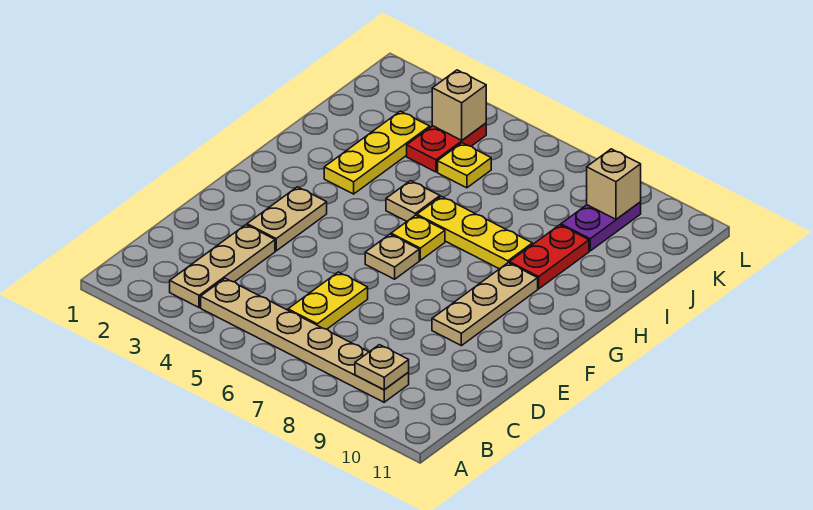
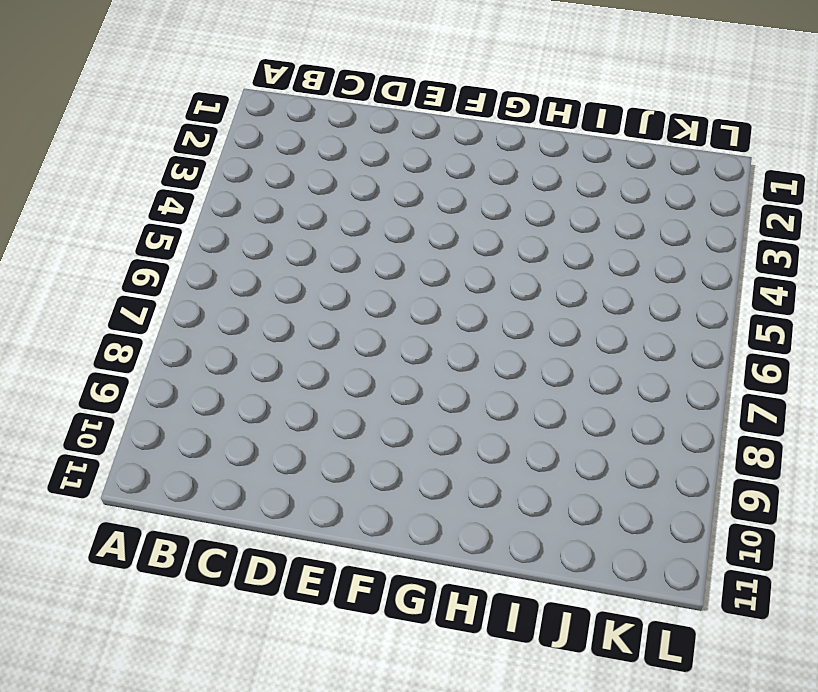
none -> tan 1x3 plate [170,225,275,308]
none -> tan 1x6 plate [201,278,409,402]
none -> yellow 1x2 plate [288,272,368,329]

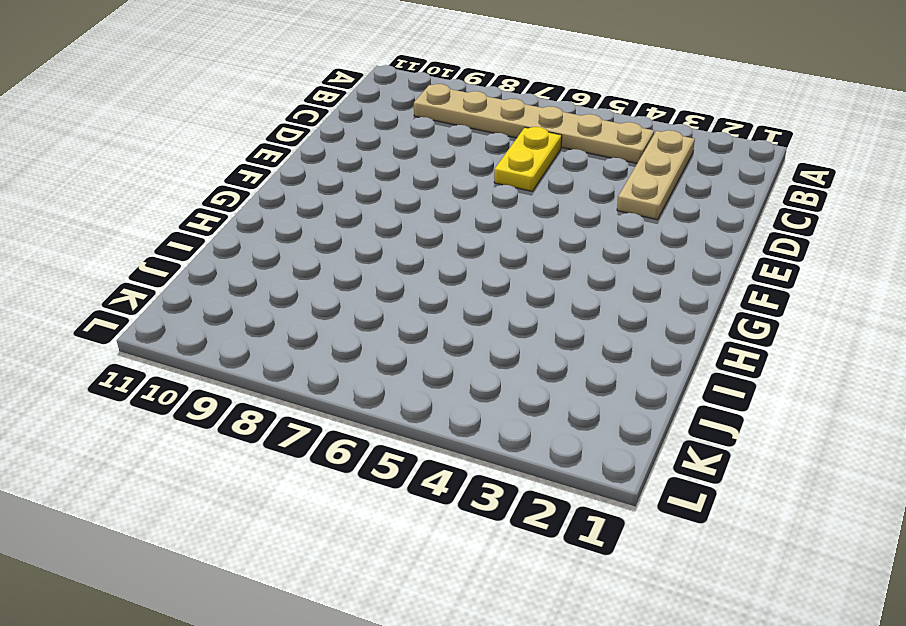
none -> tan 1x2 plate [247,187,327,251]
none -> tan 1x3 plate [432,263,538,346]
none -> tan 1x1 plate [365,234,419,279]

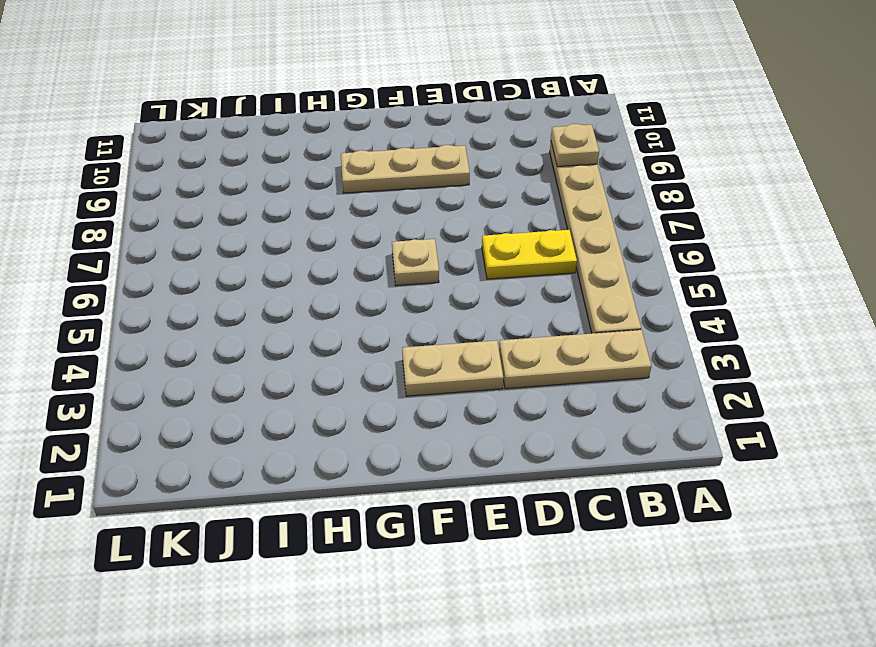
none -> yellow 1x1 plate [391,215,445,260]
none -> yellow 1x3 plate [324,111,430,194]
none -> tan 1x1 plate [386,181,440,221]

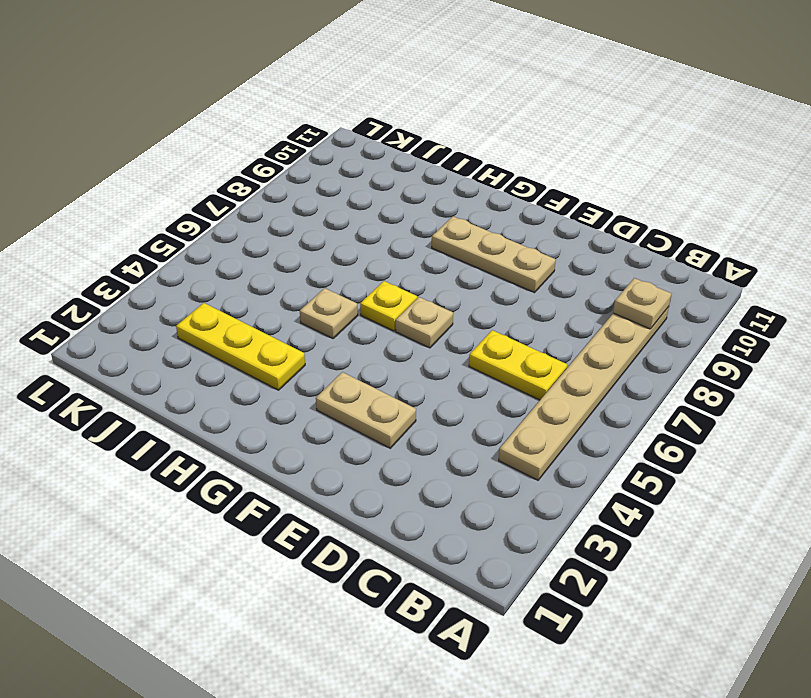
none -> tan 1x3 plate [170,225,275,308]
none -> yellow 1x3 plate [417,196,532,269]
none -> red 1x2 plate [509,225,589,289]

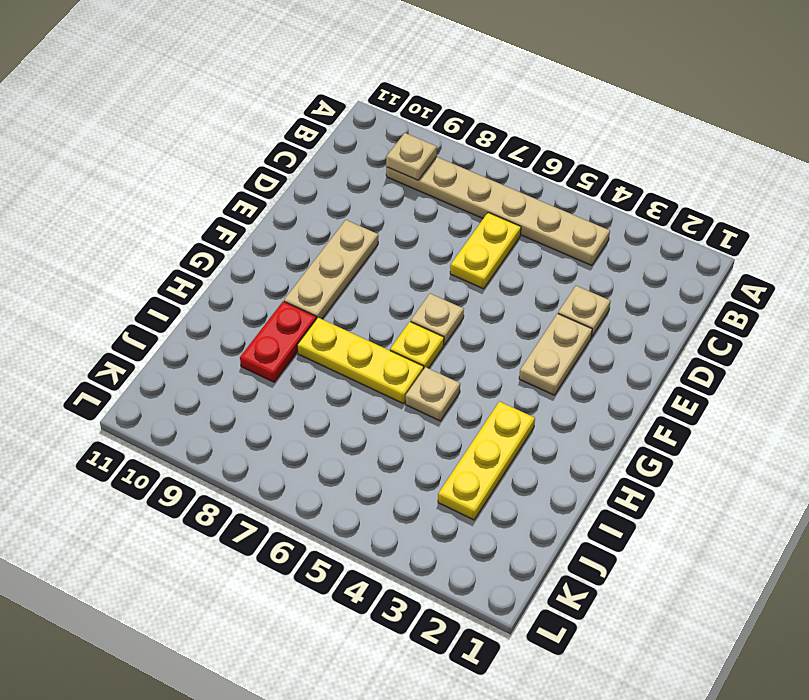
tan 1x1 plate [558,286,610,337] -> tan 1x3 plate [170,225,275,308]
none -> red 1x2 plate [407,123,486,172]
none -> yellow 1x1 plate [438,143,491,188]
none -> purple 1x2 plate [561,202,641,251]

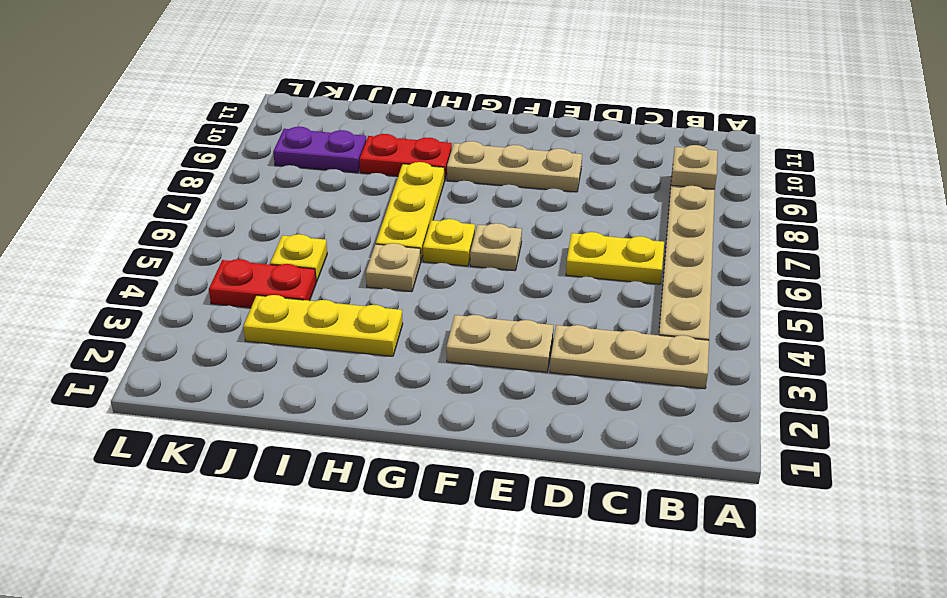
none -> tan 1x1 brick [432,70,486,140]
none -> tan 1x1 brick [587,149,641,219]

